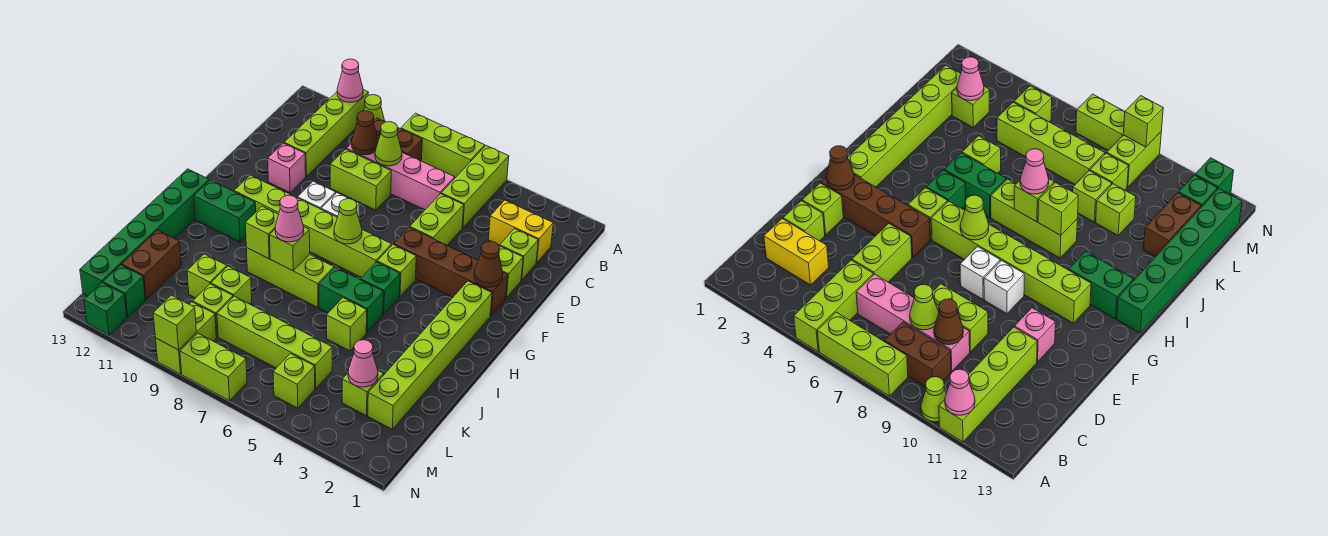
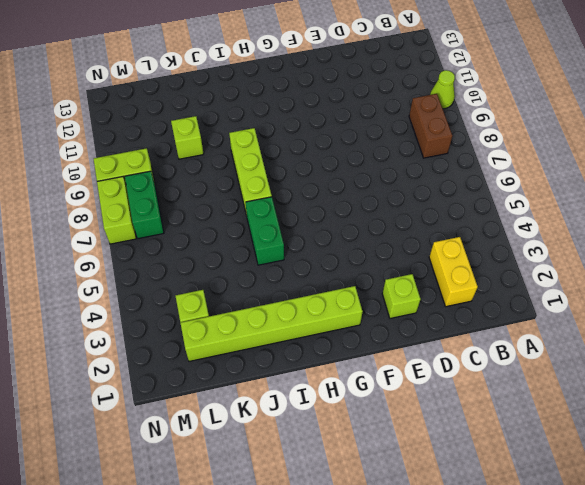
green 1x2 brick [125,171,164,239] -> green 1x2 brick moved to [194,180,256,242]
none -> lime 1x3 brick [441,146,509,228]
none -> lime 1x3 brick [401,113,485,178]
none -> lime 1x4 brick [284,90,368,177]
none -> pink 1x4 brick [347,143,455,210]

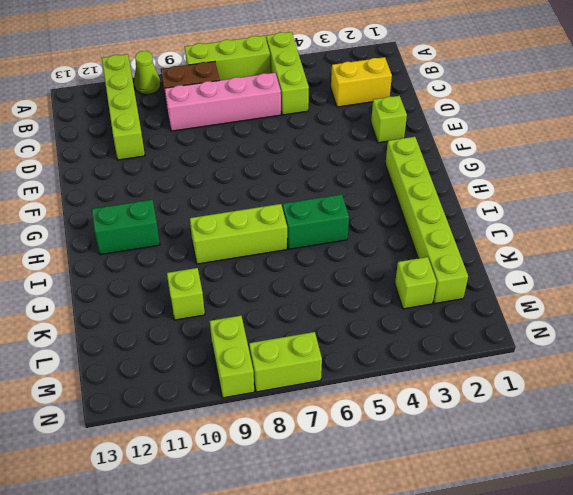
none -> lime 1x1 brick [500,229,538,280]
none -> lime 1x2 brick [410,194,464,245]
none -> lime 1x2 brick [330,149,391,210]
none -> pink 1x1 brick [268,143,306,193]

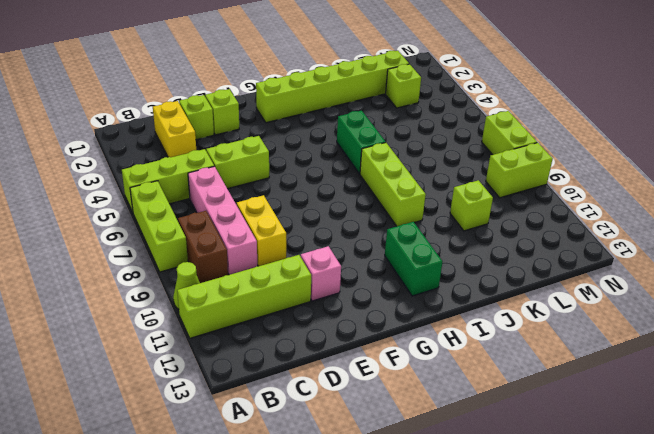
yellow 1x2 brick [237,195,286,266] -> lime 1x2 brick [330,149,391,210]
none -> brown 1x4 brick [394,227,508,316]
none -> white 1x1 brick [321,193,359,217]
none -> white 1x1 brick [298,181,336,209]
none -> lime 1x1 brick [377,244,416,296]

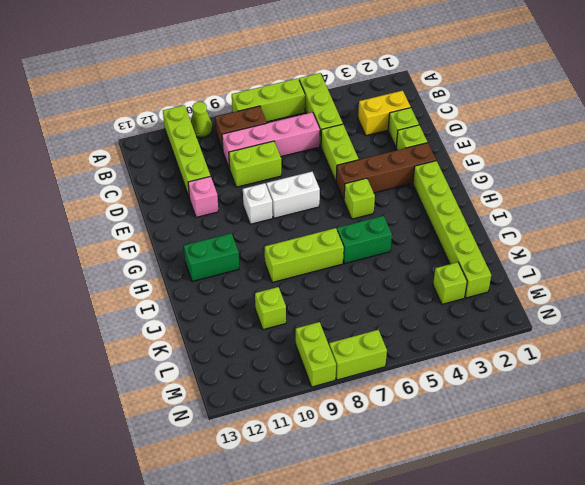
white 1x2 brick [266,172,320,218] -> white 1x1 brick [321,193,359,217]
none -> lime 1x6 brick [234,175,392,278]
none -> green 1x1 brick [361,262,400,314]
none -> green 1x6 brick [80,169,209,296]
none -> lime 1x1 brick [327,298,367,351]

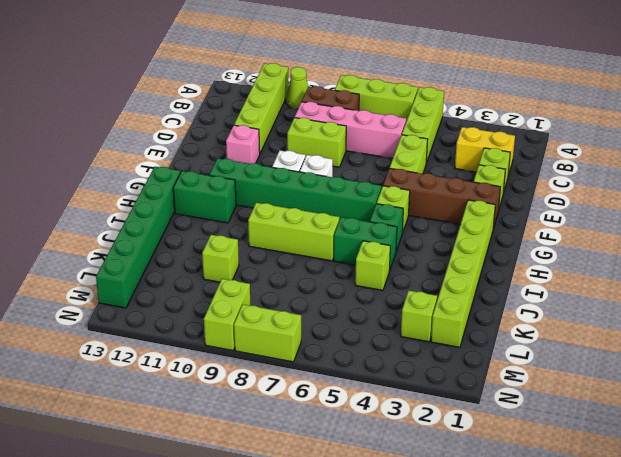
green 1x6 brick [209,158,381,222] -> lime 1x6 brick [234,175,392,278]
none -> lime 1x1 brick [211,266,252,304]
none -> brown 1x2 brick [122,230,181,299]
none -> lime 1x4 brick [217,296,332,389]
none -> lime 1x1 brick [193,284,233,337]

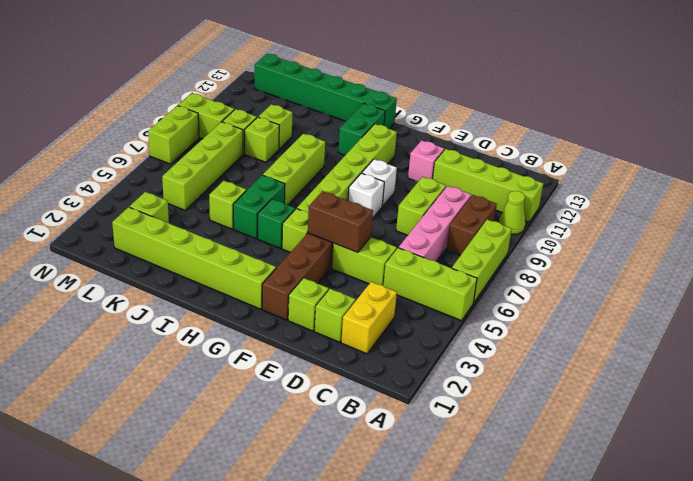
brown 1x2 brick [308,191,373,252] -> brown 1x2 brick moved to [122,230,181,299]
none -> lime 1x1 brick [273,354,315,408]
none -> green 1x1 brick [103,265,145,317]
none -> green 1x1 brick [84,283,127,335]
none -> pink 1x1 cone [337,59,363,102]

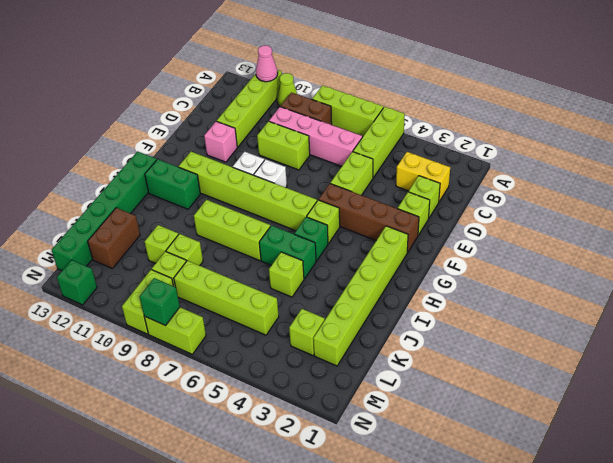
green 1x1 brick [140,278,180,326] -> green 1x1 brick moved to [103,265,145,317]
none -> lime 1x1 brick [273,354,315,408]
none -> lime 1x1 cone [375,122,402,166]
none -> brown 1x1 cone [352,111,378,155]
none -> brown 1x1 cone [474,241,503,287]

